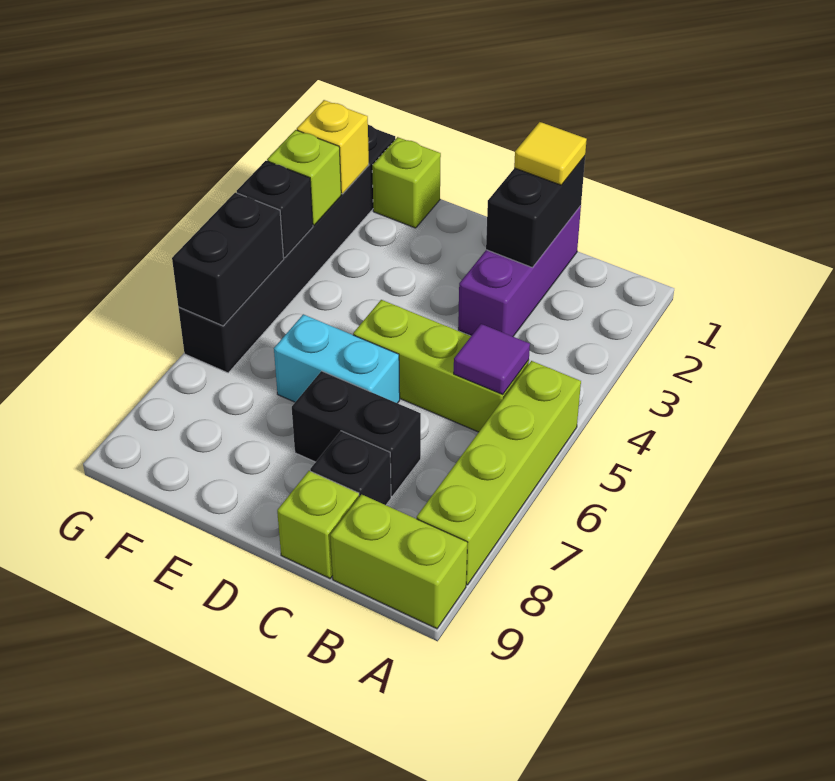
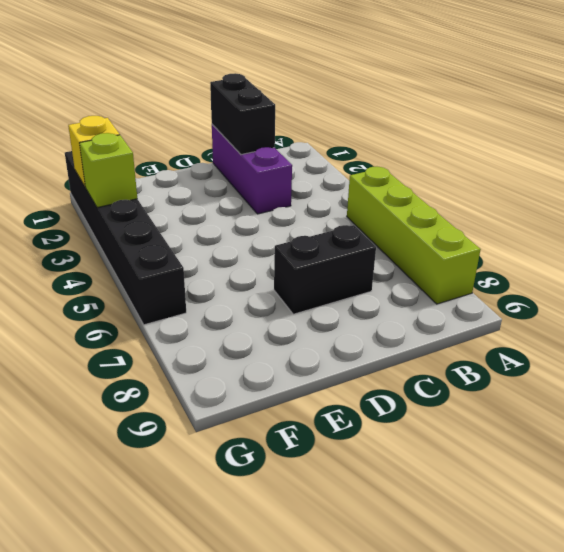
none -> lime 1x2 brick [330,494,468,629]
none -> lime 1x3 brick [353,300,529,432]
none -> black 1x1 brick [310,431,391,505]

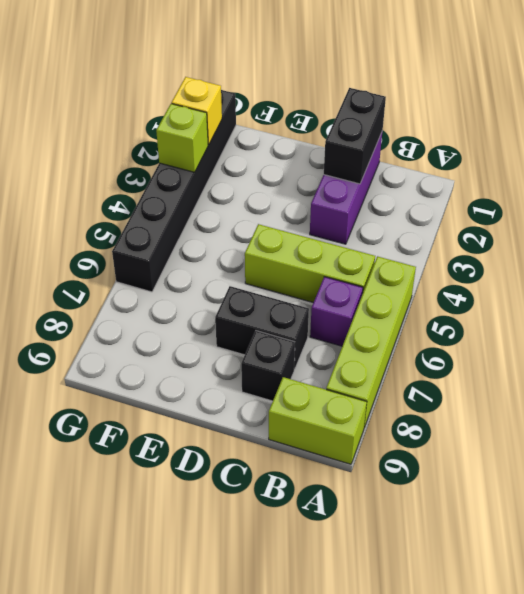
purple 1x1 brick [310,277,363,346] -> none
none -> lime 1x1 brick [277,471,359,578]
none -> cyan 1x2 brick [274,314,400,403]
none -> lime 1x1 brick [372,137,441,228]

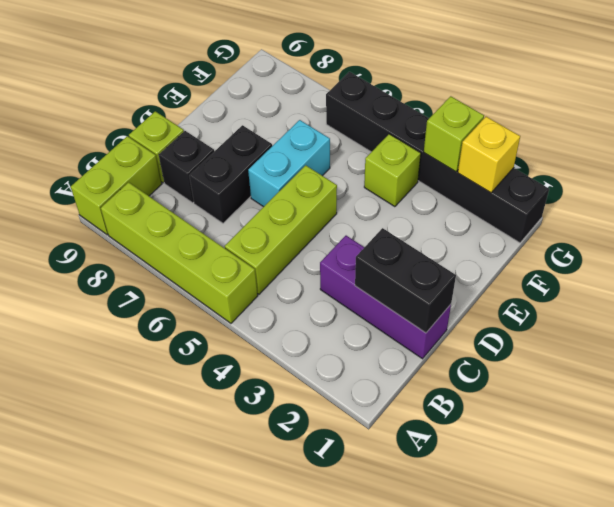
lime 1x1 brick [364,134,421,207] -> lime 1x1 brick moved to [372,137,441,228]
none -> purple 1x1 tile [454,324,530,395]
none -> black 1x1 brick [237,161,313,258]
none -> black 1x2 brick [172,193,284,326]

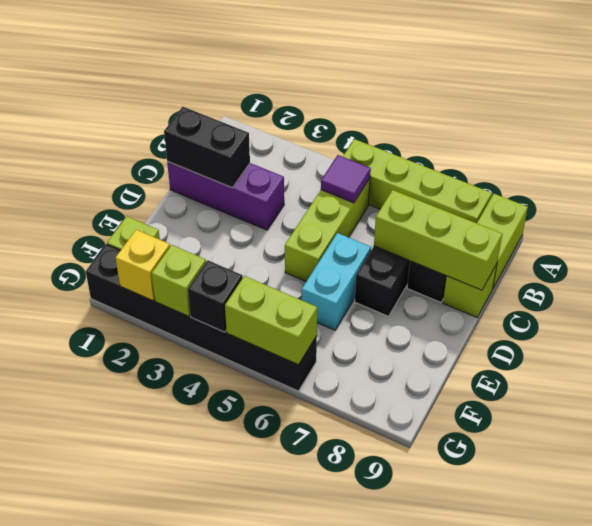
lime 1x3 brick [374,190,502,290] -> none
lime 1x2 brick [225,276,317,365] -> black 1x2 brick [172,193,284,326]
none -> yellow 1x1 tile [514,122,587,185]

